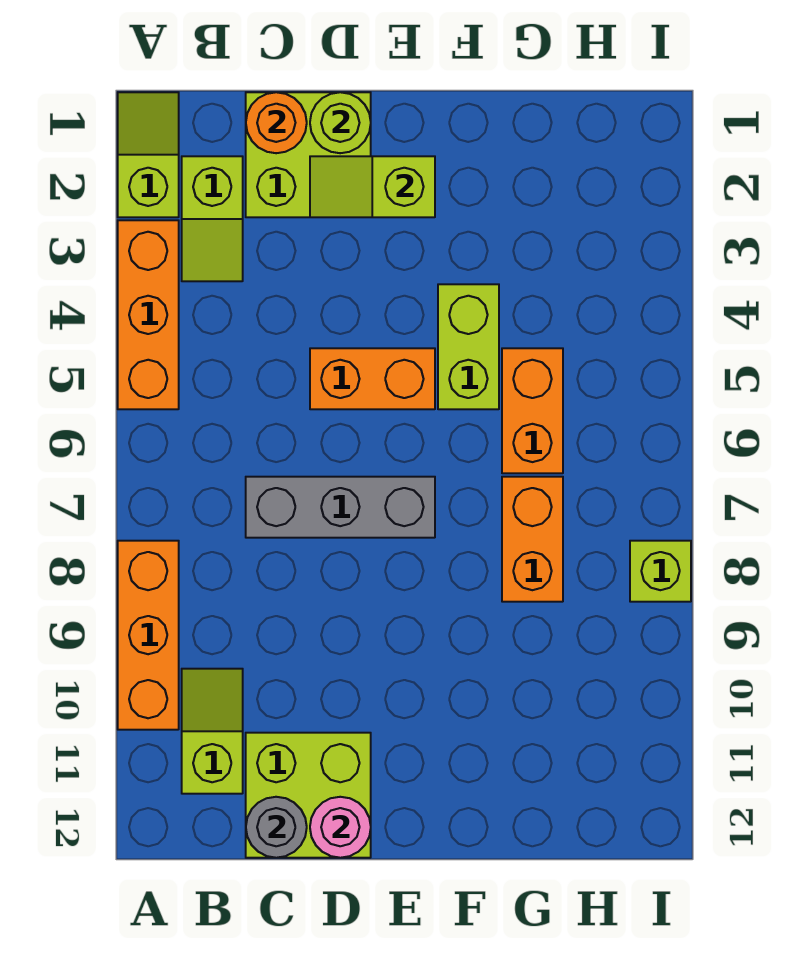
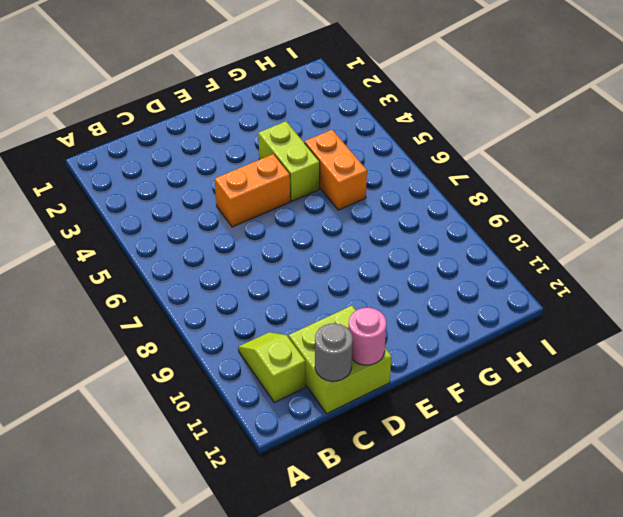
none -> lime 1x2 slope [118,92,179,217]
none -> orange 1x3 brick [118,220,179,409]
none -> orange 1x3 brick [118,541,179,730]

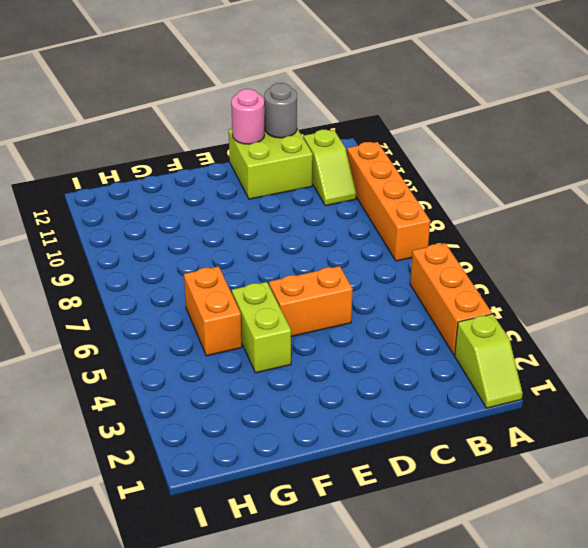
orange 1x4 brick [347,142,430,261] -> orange 1x3 brick [118,541,179,730]
none -> lime 1x2 slope [182,156,243,281]
none -> lime 2x2 brick [246,92,371,217]
none -> grey 1x3 brick [246,477,435,538]

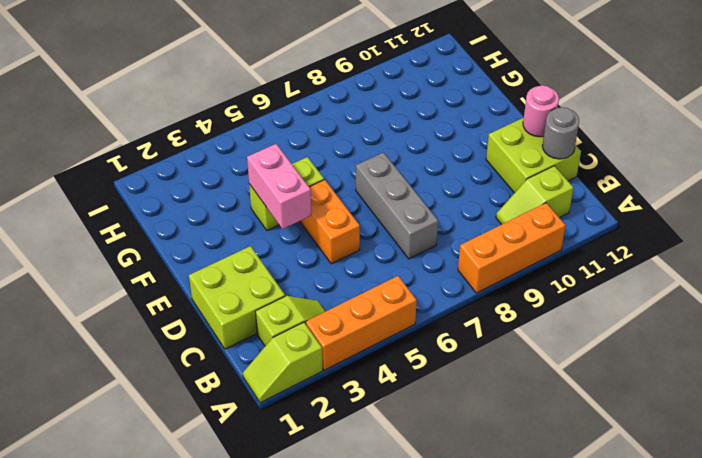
pink 1x2 brick [247,144,311,229] -> none
none -> orange 1x2 brick [502,348,563,473]
none -> orange 1x2 brick [502,477,563,602]
none -> lime 1x1 brick [630,541,691,602]

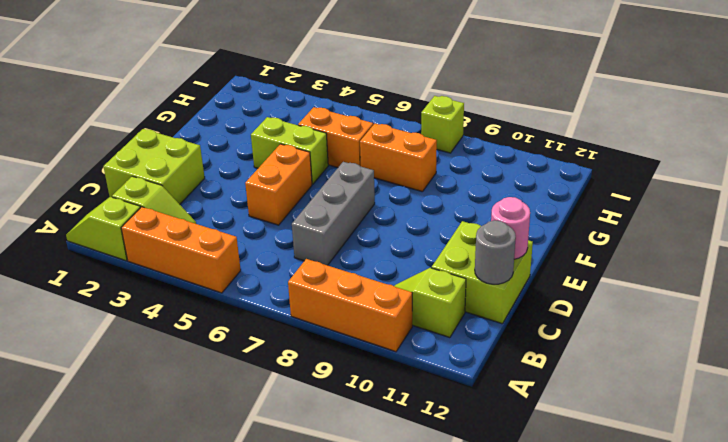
none -> orange 1x1 round brick [246,92,307,153]
none -> lime 1x1 round brick [310,92,371,153]
none -> lime 1x2 slope [310,156,435,217]

